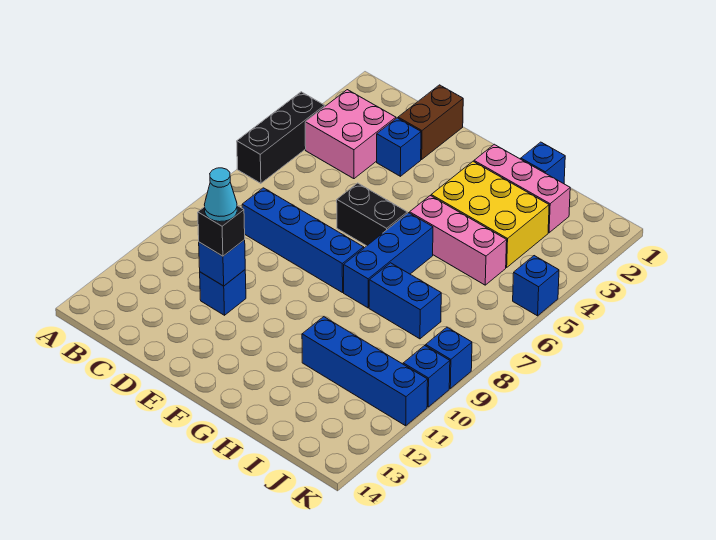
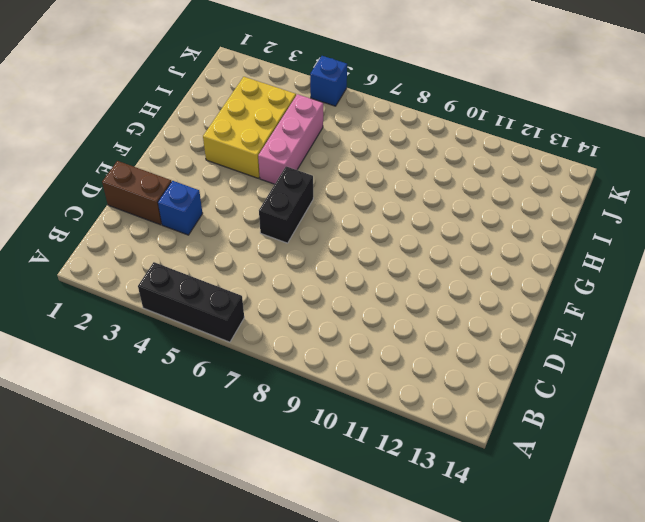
none -> pink 2x2 brick [305,90,396,179]
none -> blue 1x4 brick [242,188,364,293]
none -> blue 1x1 brick [200,270,246,315]

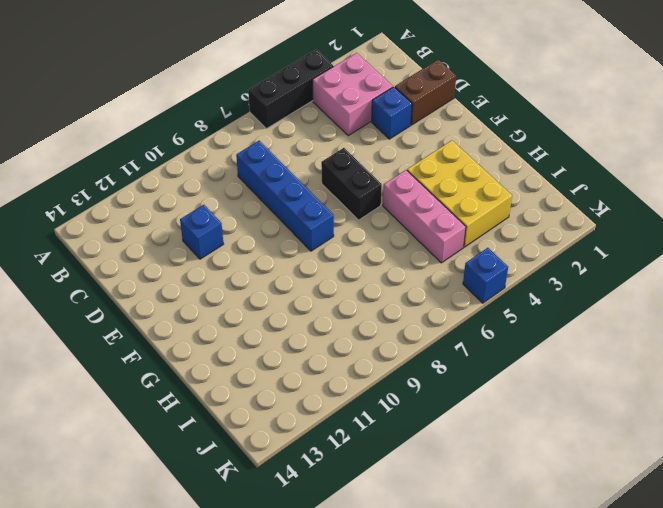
none -> pink 1x3 brick [474,144,570,233]
none -> blue 1x3 brick [344,213,433,308]
none -> blue 1x1 brick [521,142,565,184]

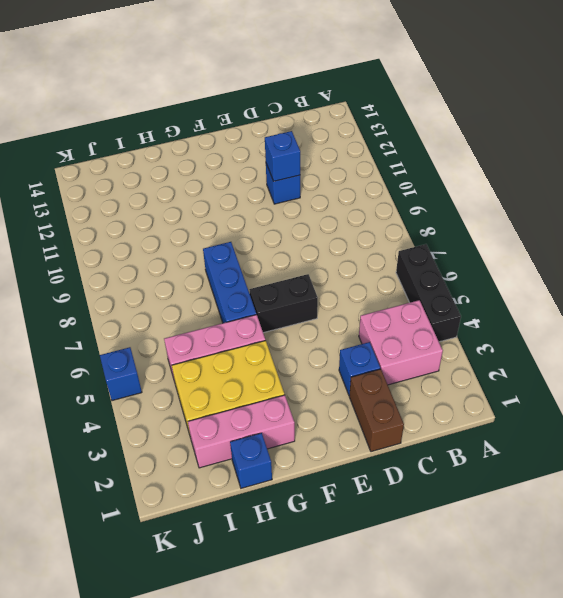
none -> blue 1x4 brick [242,188,364,293]
none -> blue 1x2 brick [369,263,441,339]
none -> blue 1x4 brick [302,317,428,426]

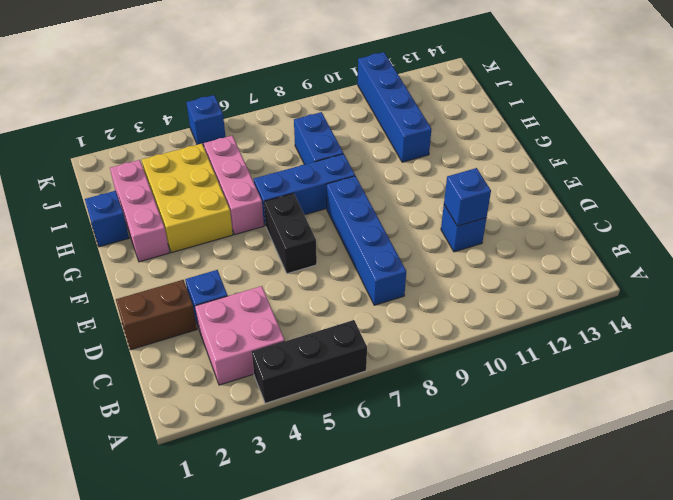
none -> blue 1x1 brick [426,327,472,388]
none -> blue 1x1 brick [403,346,450,407]
none -> black 1x1 brick [198,206,245,256]

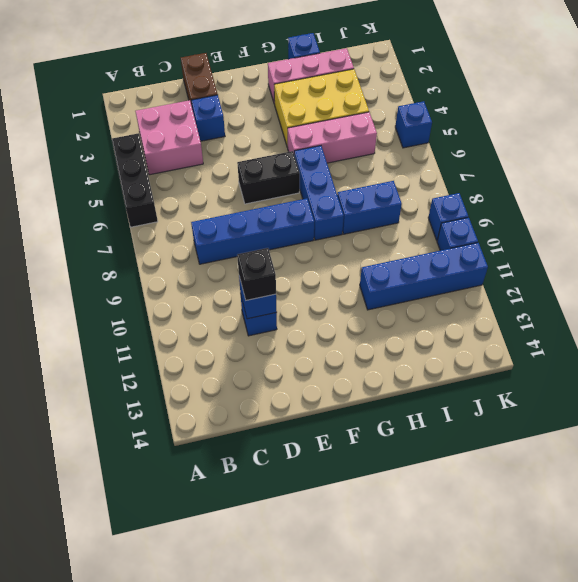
none -> cyan 1x1 cone [204,168,237,222]

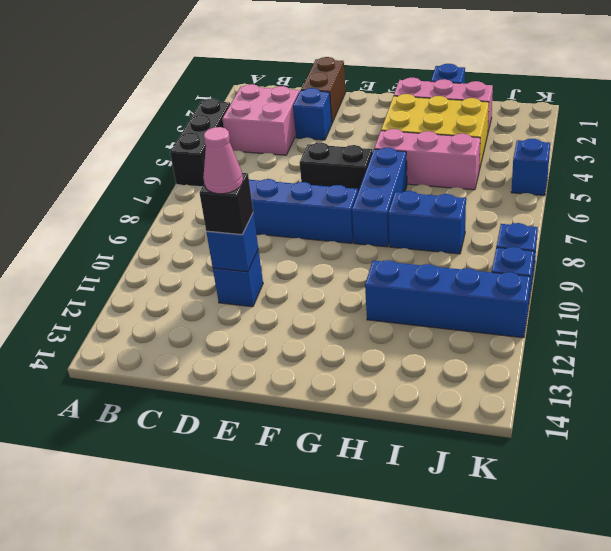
pink 1x1 cone [203,127,243,194] -> cyan 1x1 cone [204,168,237,222]

